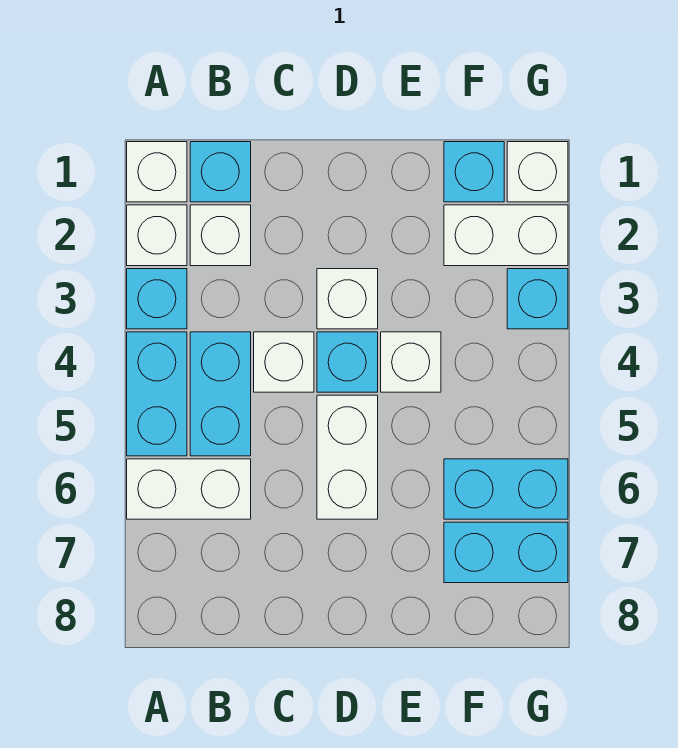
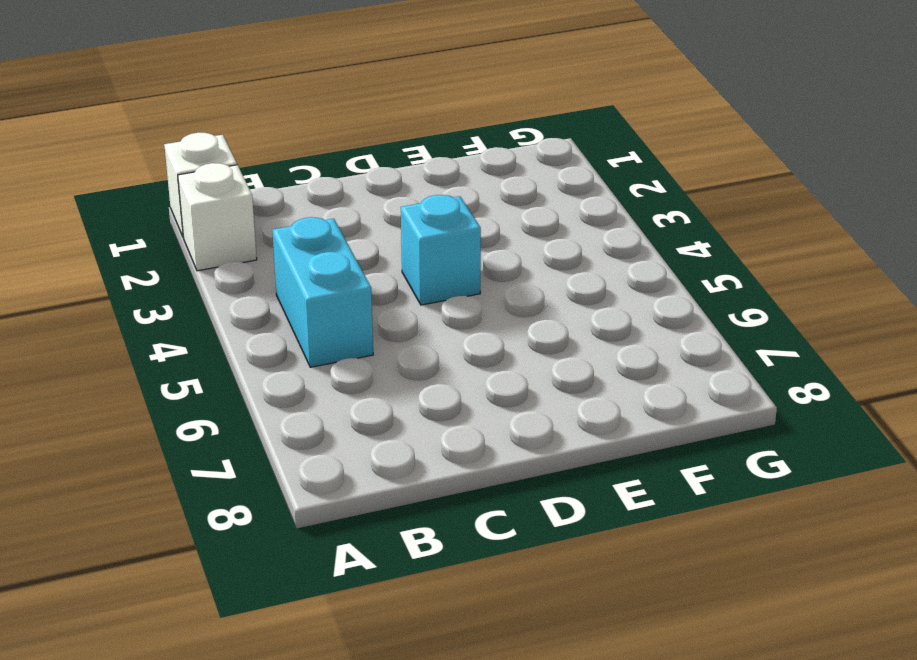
none -> cyan 1x1 brick [127,269,187,329]
none -> cyan 1x2 brick [127,332,187,456]
none -> white 1x2 brick [127,459,251,519]

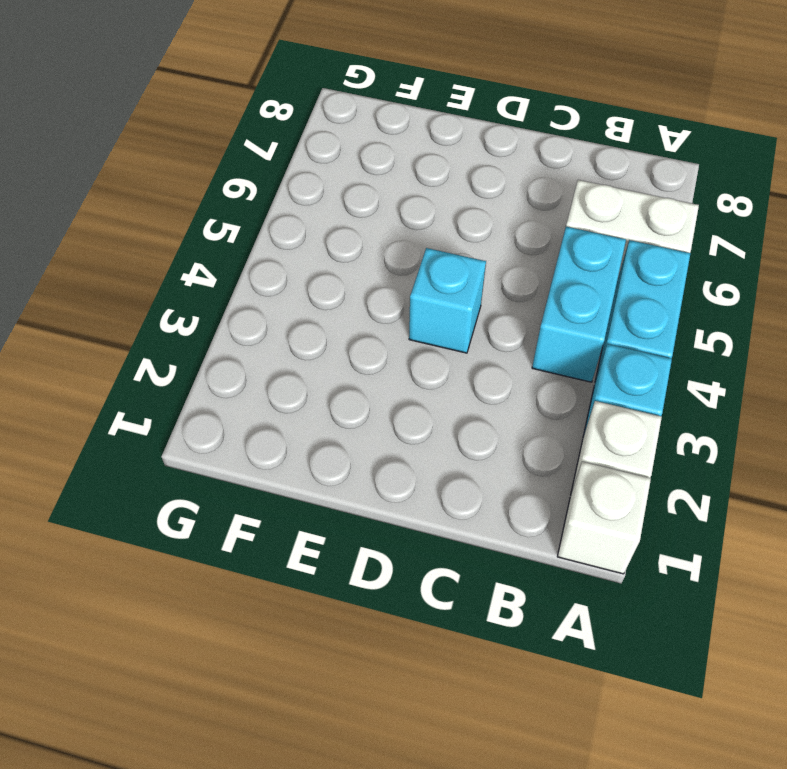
none -> cyan 1x1 brick [190,142,251,202]
none -> white 1x1 brick [190,205,251,266]
none -> white 1x1 brick [254,332,314,392]

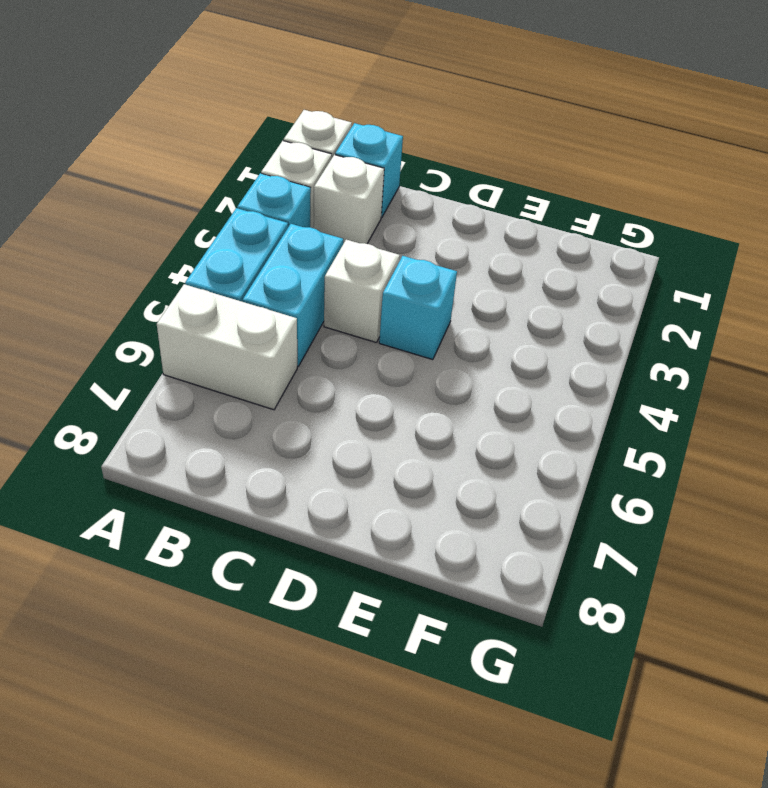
none -> white 1x1 brick [317,269,378,329]
none -> white 1x2 brick [317,395,378,519]
none -> white 1x1 brick [381,332,441,392]

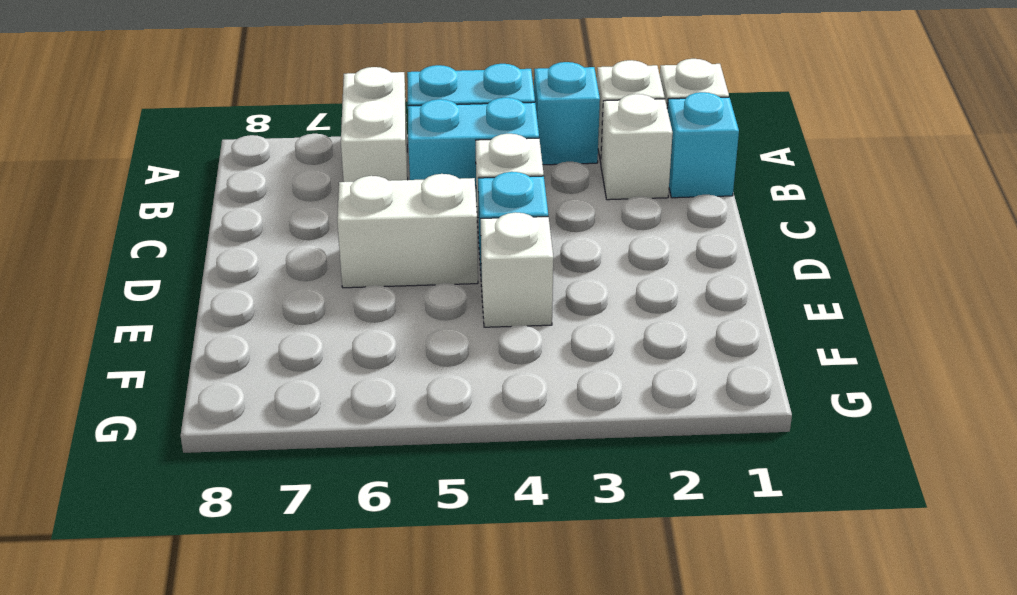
none -> white 1x1 brick [317,269,378,329]
none -> cyan 1x1 brick [444,142,504,202]
none -> white 1x2 brick [444,205,568,266]

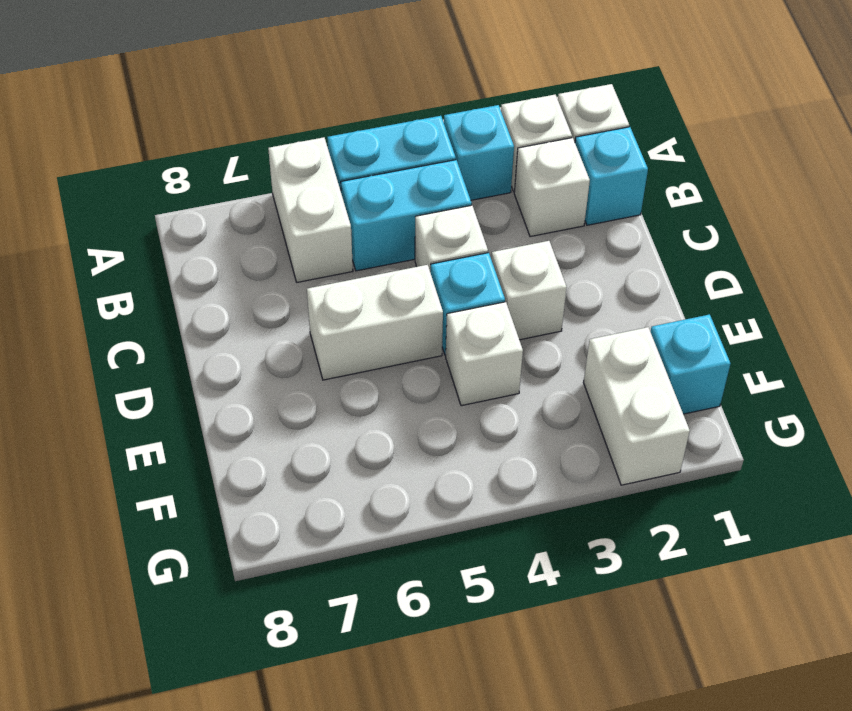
none -> cyan 1x2 brick [444,459,568,519]
none -> cyan 1x2 brick [444,522,568,583]
none -> white 1x1 brick [507,142,568,202]

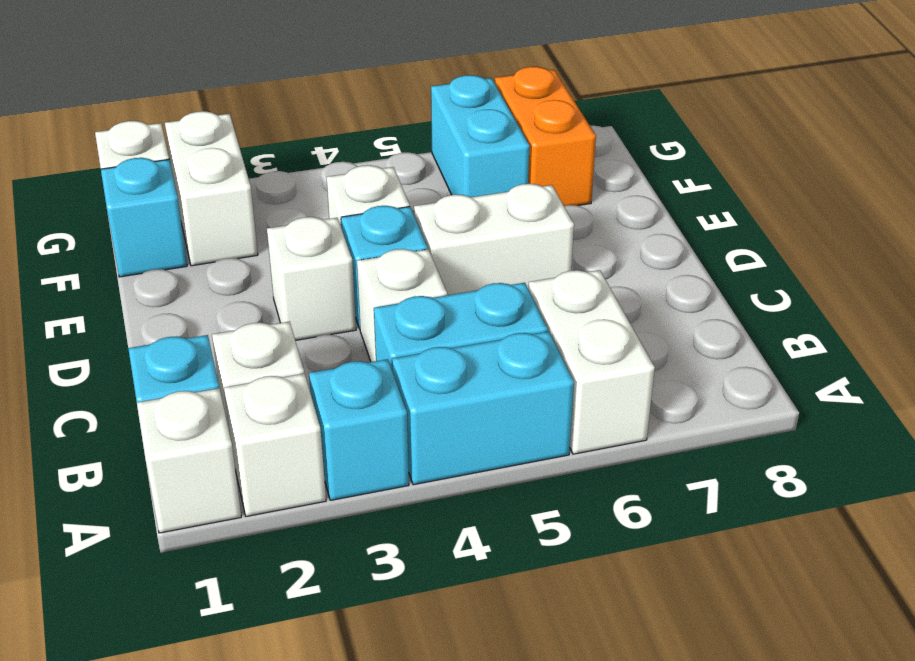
orange 1x2 brick [495,67,596,206] -> cyan 1x2 brick [444,522,568,583]
none -> cyan 1x1 brick [507,269,568,329]

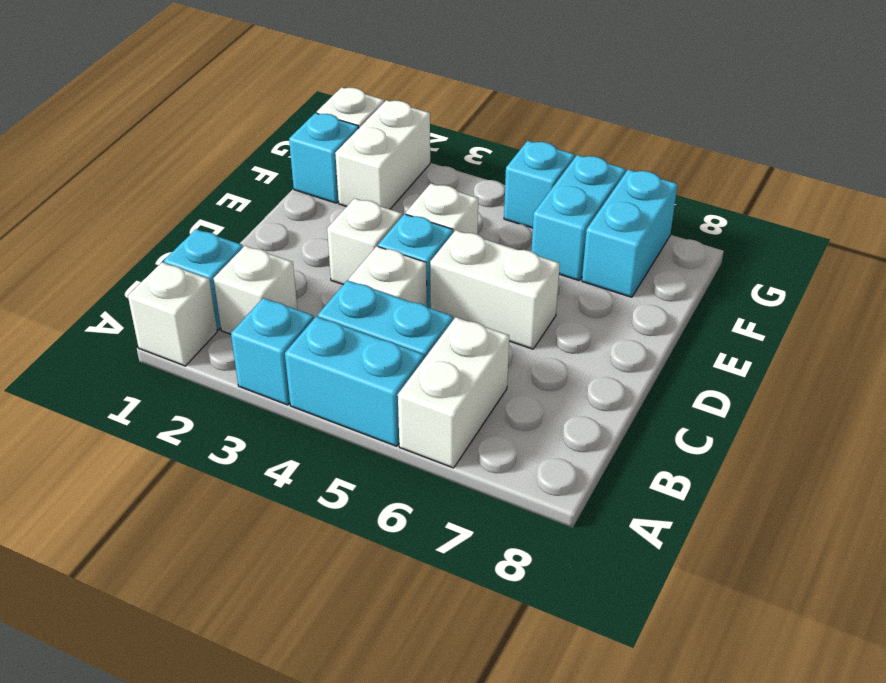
cyan 1x1 brick [504,141,575,228] -> cyan 1x1 brick moved to [507,269,568,329]
none -> white 1x1 brick [127,205,187,266]

